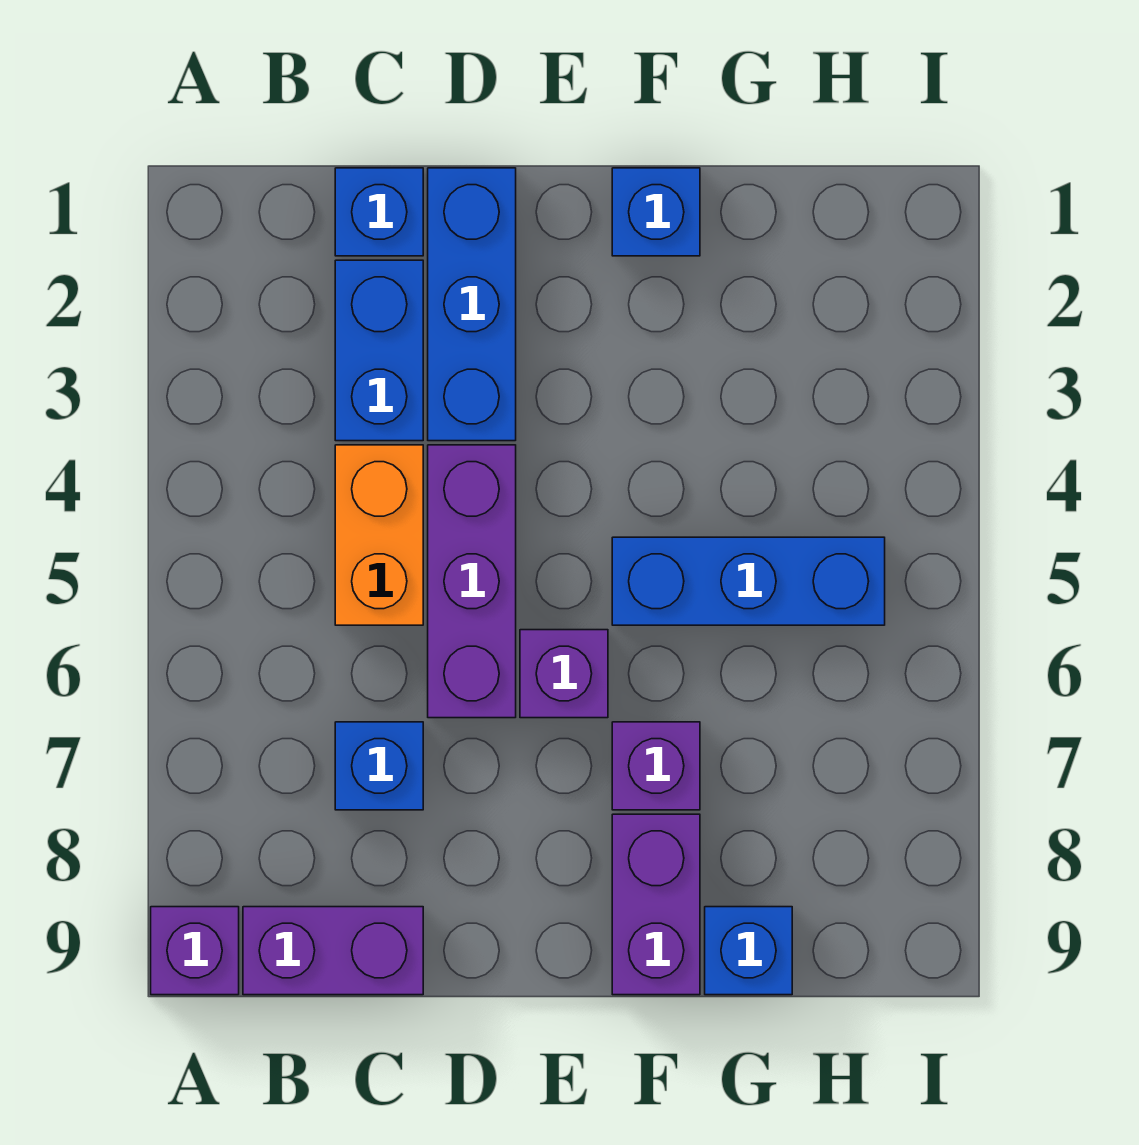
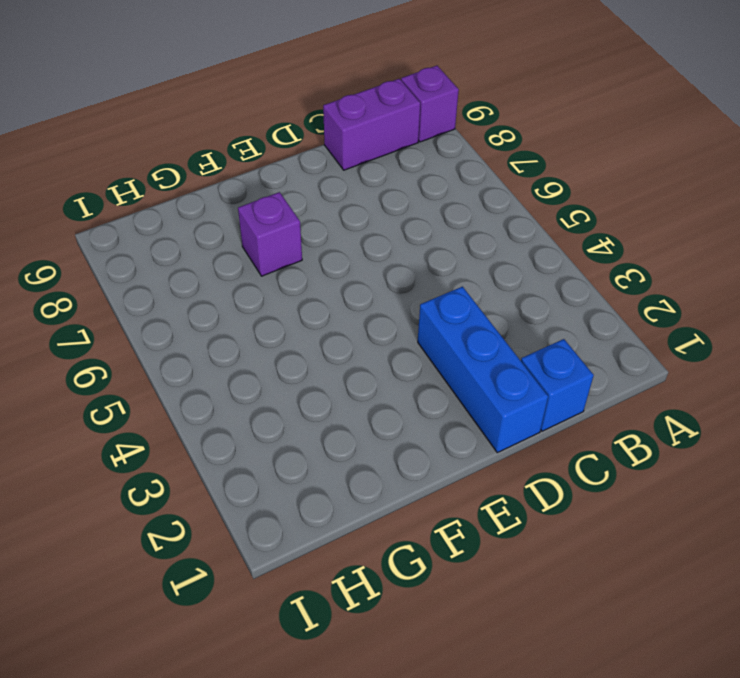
none -> blue 1x2 brick [335,260,423,441]
none -> orange 1x2 brick [335,445,423,625]
none -> blue 1x1 brick [335,722,423,810]

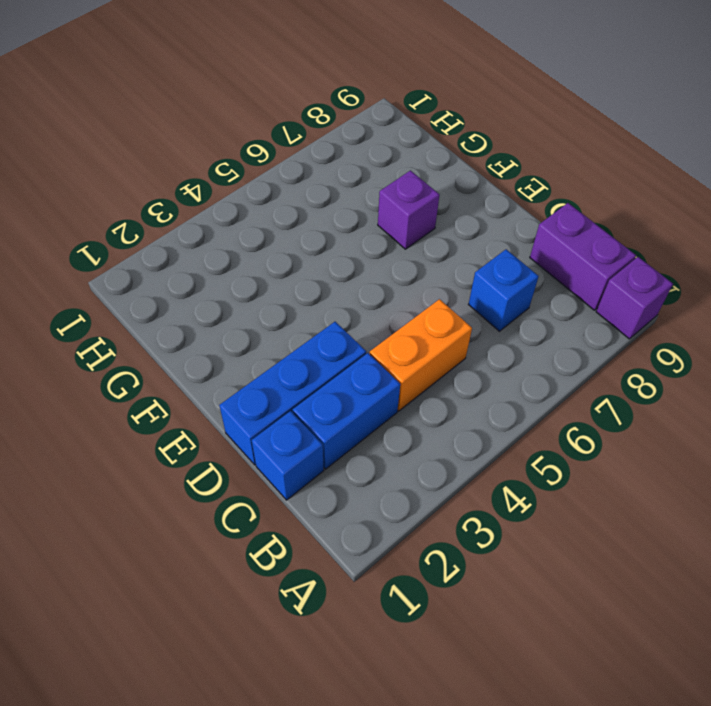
none -> purple 1x3 brick [428,445,516,718]
none -> purple 1x1 brick [520,630,608,718]
none -> blue 1x1 brick [612,168,700,256]

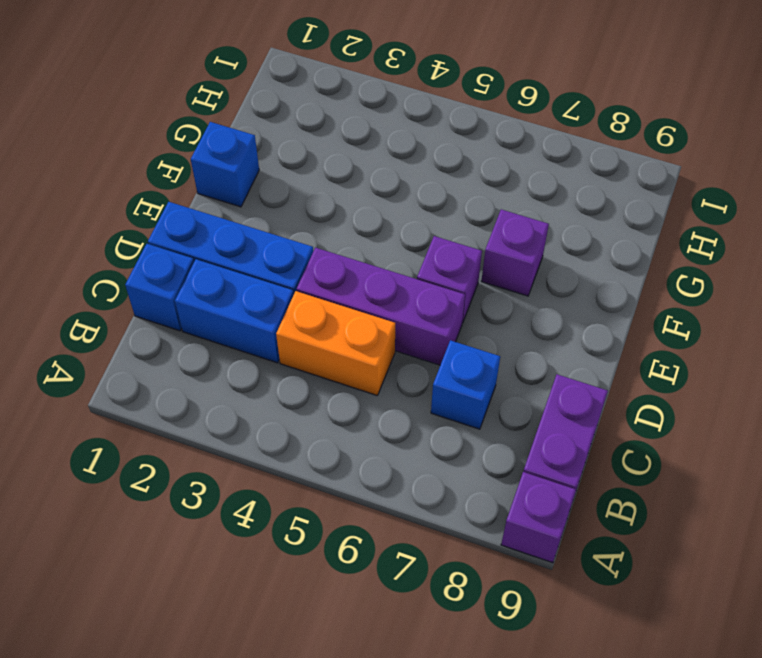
none -> blue 1x3 brick [612,537,885,625]
none -> purple 1x2 brick [612,814,700,995]
none -> blue 1x1 brick [705,907,792,995]

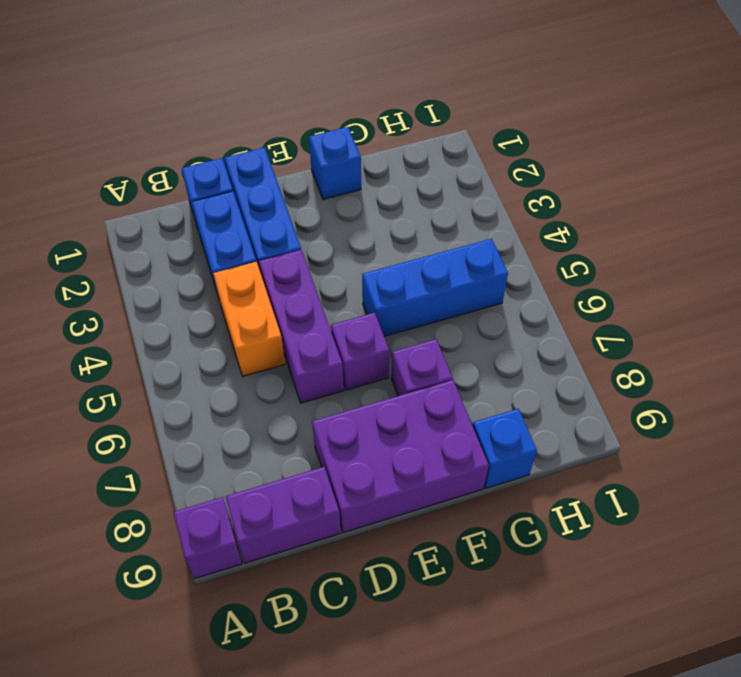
purple 2x3 brick [312,380,489,533] -> purple 1x2 brick [612,814,700,995]
none -> blue 1x1 brick [335,722,423,810]

